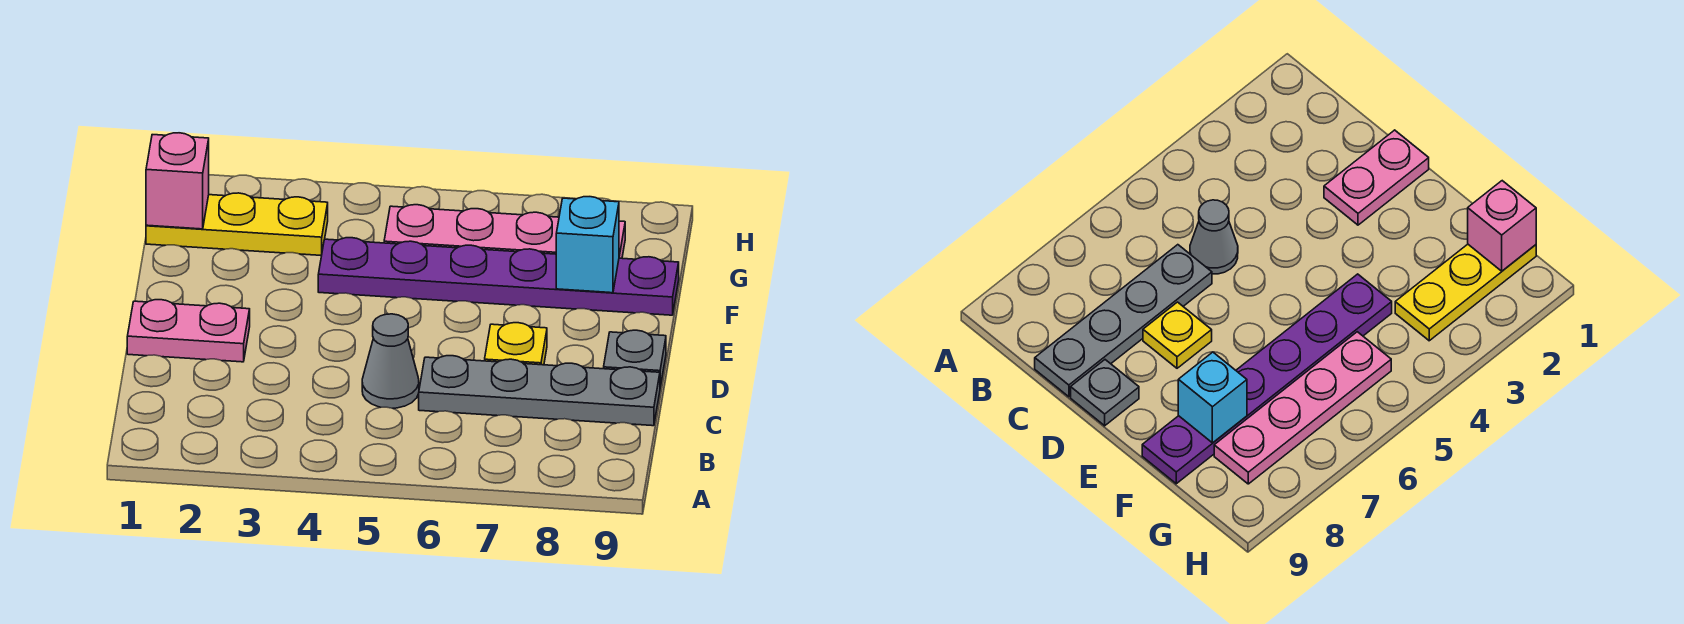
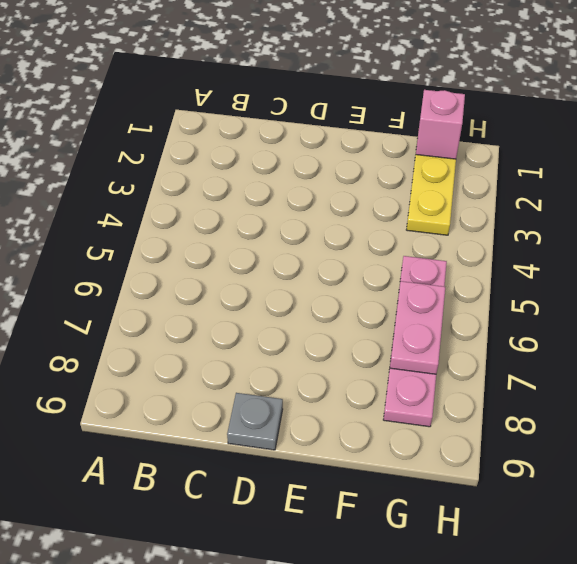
pink 1x2 plate [390,281,445,374] -> pink 1x2 plate moved to [127,300,250,362]
none -> grey 1x1 cone [362,314,419,408]
none -> grey 1x4 plate [419,356,660,426]

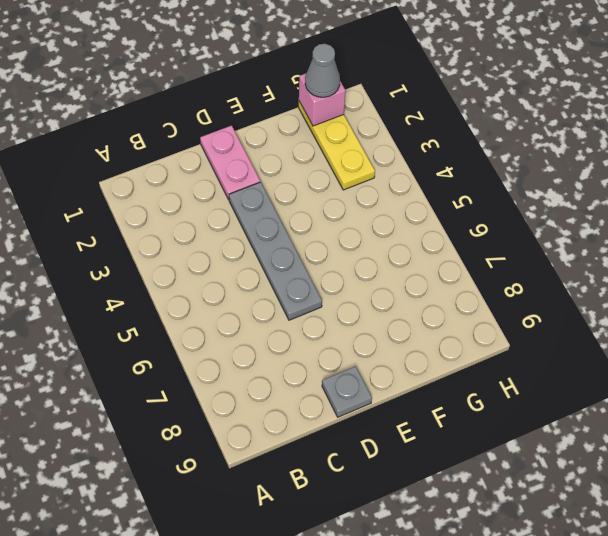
grey 1x4 plate [229,182,322,320] -> grey 1x4 plate moved to [419,356,660,426]
grey 1x1 cone [305,44,340,97] -> grey 1x1 cone moved to [362,314,419,408]
none -> yellow 1x1 plate [485,323,547,365]
none -> purple 1x6 plate [318,238,679,315]

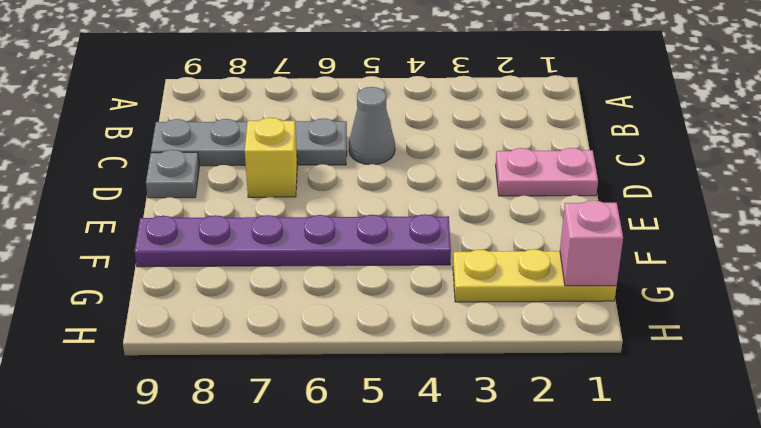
yellow 1x1 brick [245,118,297,197] -> yellow 1x1 plate [485,323,547,365]
none -> pink 1x4 plate [384,205,625,258]
none -> cyan 1x1 brick [556,197,619,293]

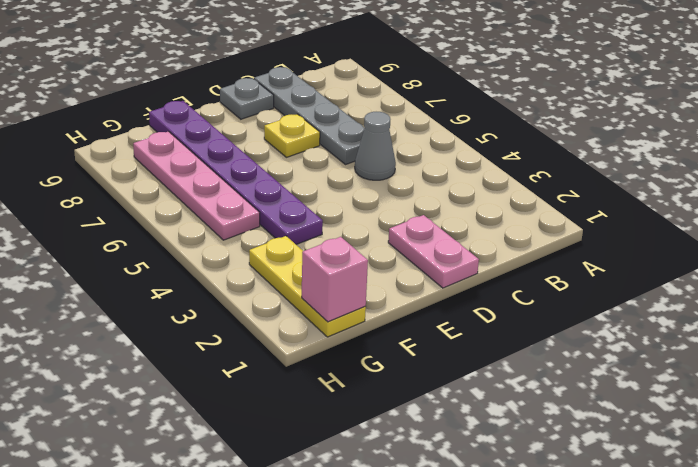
none -> cyan 1x1 brick [556,197,619,293]

